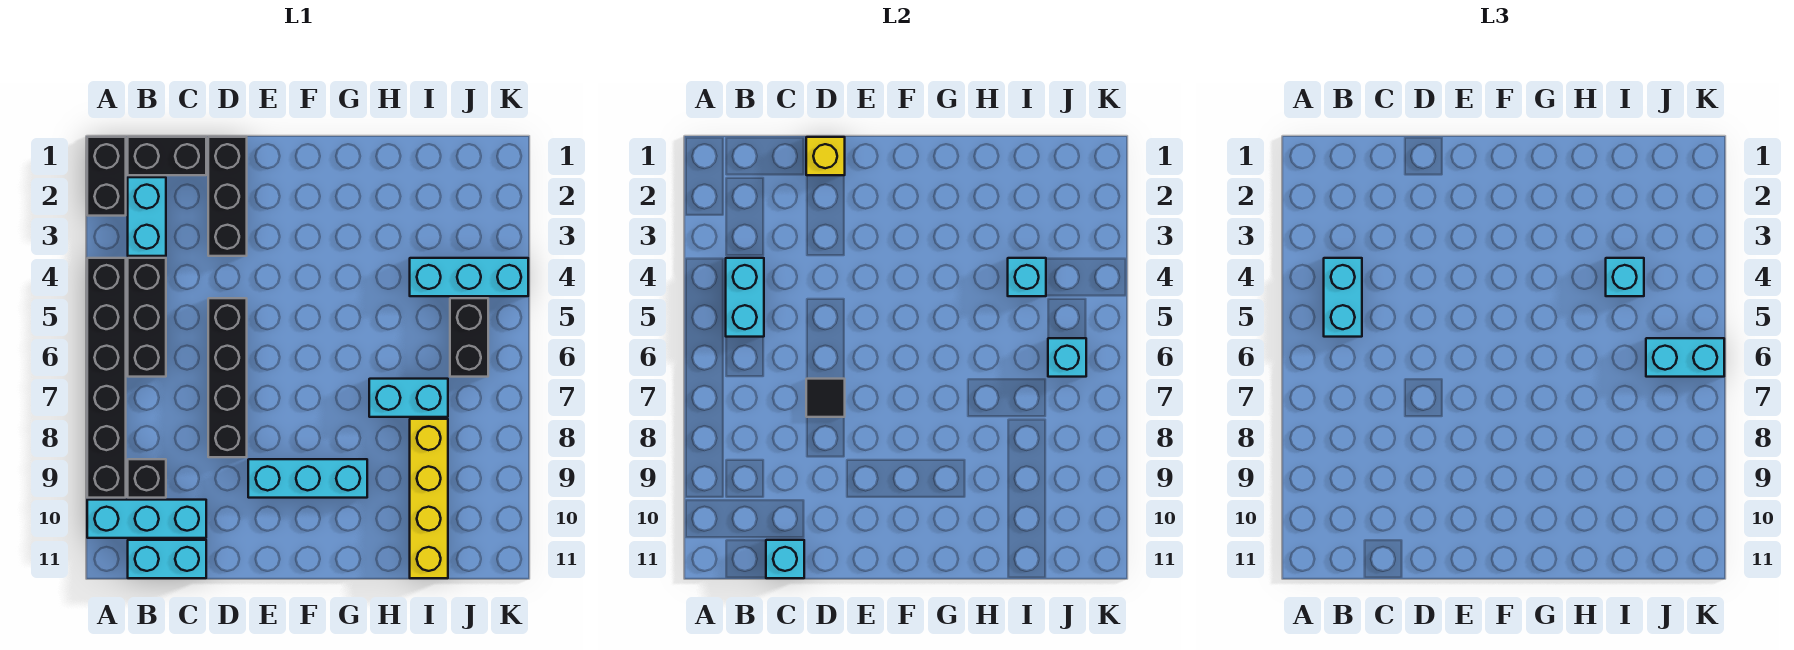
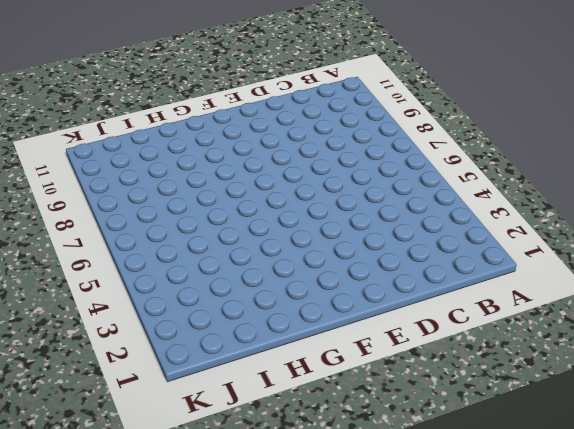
none -> black 1x2 brick [87,137,126,216]
none -> black 1x6 brick [87,258,126,498]
none -> cyan 1x3 brick [87,500,206,538]

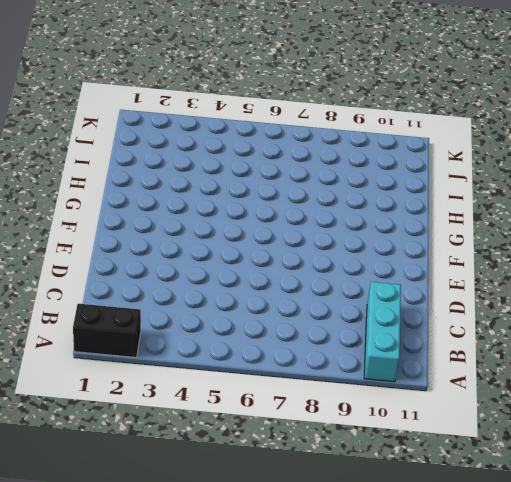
none -> black 1x6 brick [87,258,126,498]
none -> black 1x2 brick [128,137,206,175]
none -> cyan 1x2 brick [128,177,166,256]

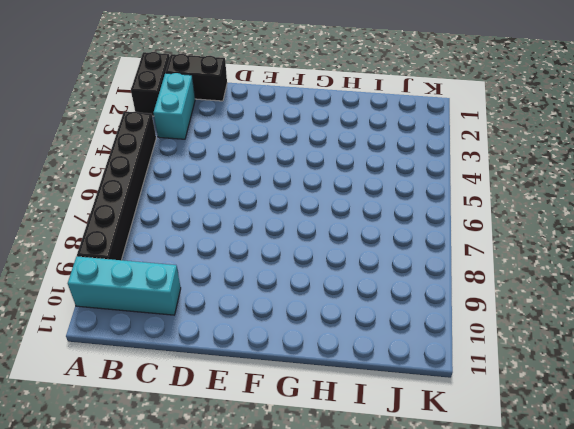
none -> black 1x3 brick [128,258,166,377]
none -> black 1x1 brick [128,459,166,498]
none -> cyan 1x2 brick [128,540,206,578]

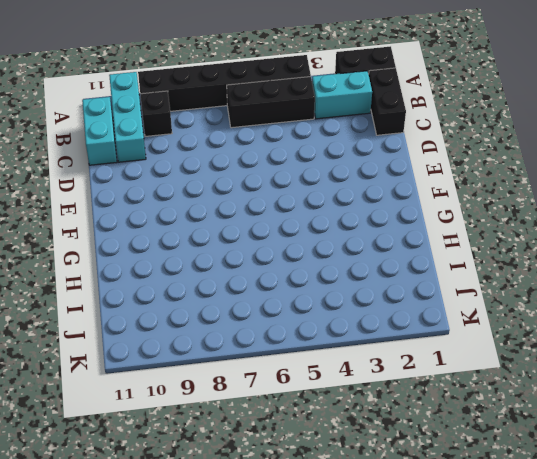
none -> black 1x3 brick [208,137,247,256]
none -> black 1x4 brick [208,298,247,457]
none -> cyan 1x3 brick [248,459,367,498]

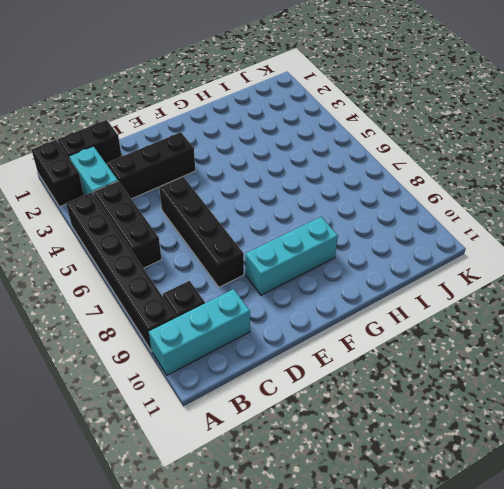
black 1x3 brick [107,132,195,199] -> black 1x3 brick turned to [208,137,247,256]
none -> cyan 1x2 brick [128,540,206,578]
none -> cyan 1x2 brick [369,379,448,417]
none -> cyan 1x3 brick [410,258,528,296]

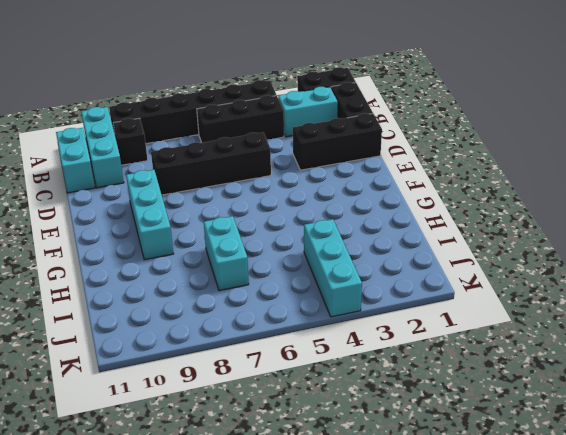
none -> yellow 1x4 brick [410,419,448,578]
none -> black 1x2 brick [450,298,488,377]
none -> cyan 1x2 brick [726,258,764,337]

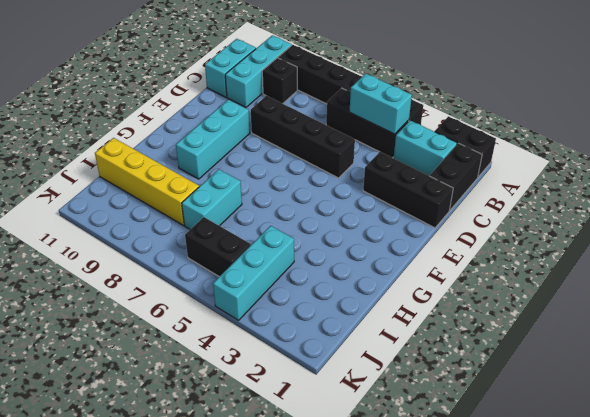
none -> cyan 1x1 brick [766,540,804,578]
none -> yellow 1x1 brick [806,137,845,175]
none -> black 1x1 tile [806,379,845,417]

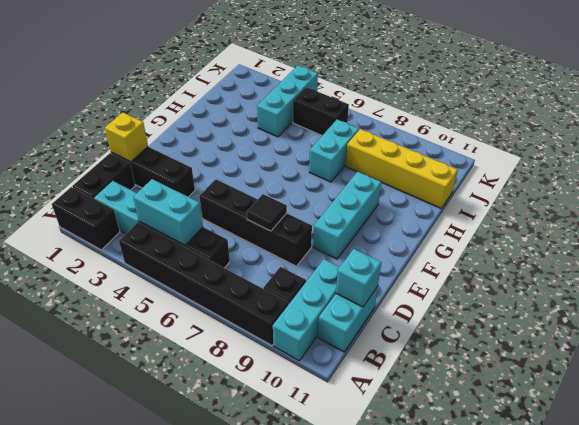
none -> cyan 1x1 brick [1008,258,1046,296]
none -> cyan 1x1 brick [1048,338,1086,377]
none -> cyan 1x2 brick [1324,258,1362,337]

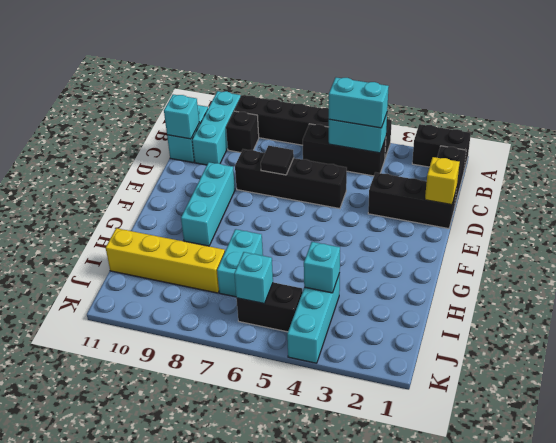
none -> cyan 1x2 brick [128,177,166,256]
none -> cyan 1x1 brick [1606,258,1644,296]
none -> cyan 1x2 brick [1646,338,1724,377]

